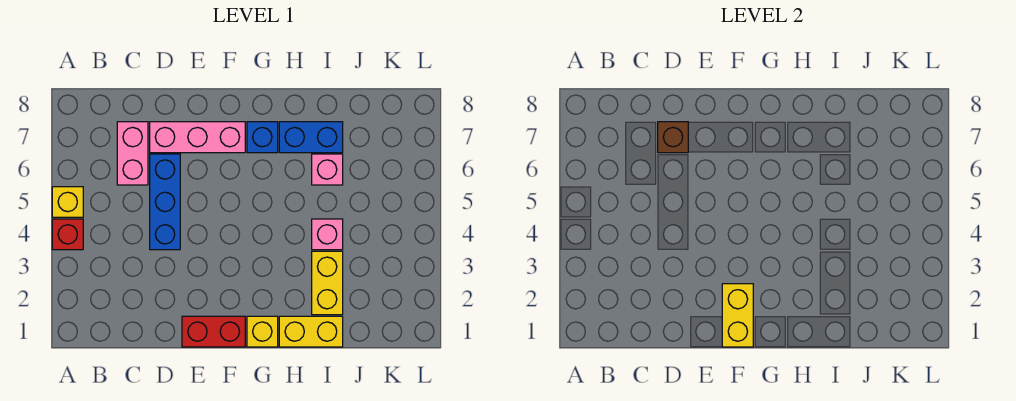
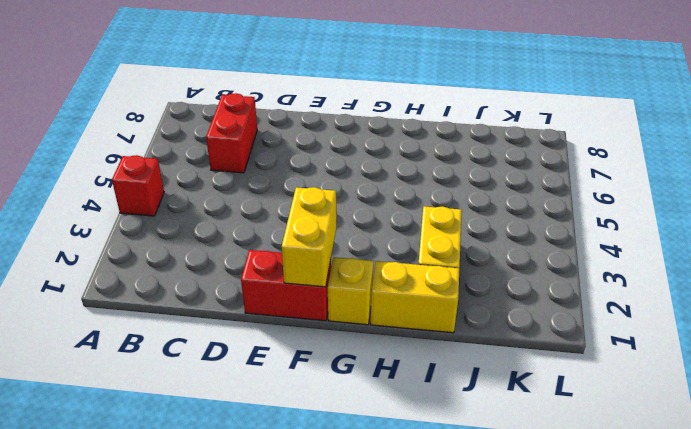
red 1x2 brick [206,93,257,173] -> pink 1x2 brick [117,122,148,185]
none -> yellow 1x1 brick [52,187,83,217]
none -> blue 1x3 brick [150,154,180,250]
none -> pink 1x3 brick [150,122,245,153]

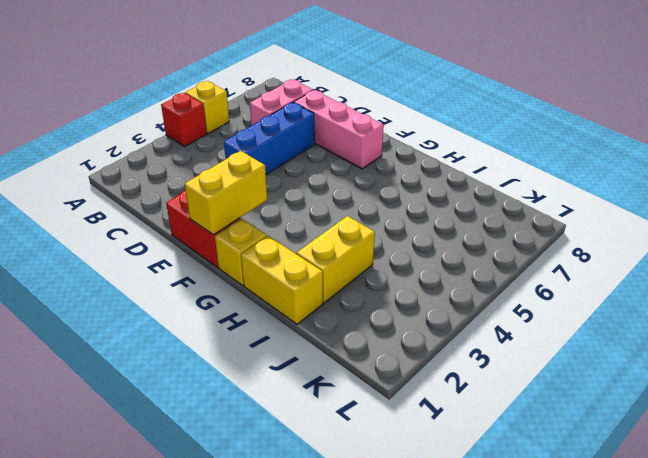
none -> blue 1x1 brick [247,122,278,153]
none -> blue 1x2 brick [279,122,343,153]
none -> pink 1x1 brick [312,219,343,250]

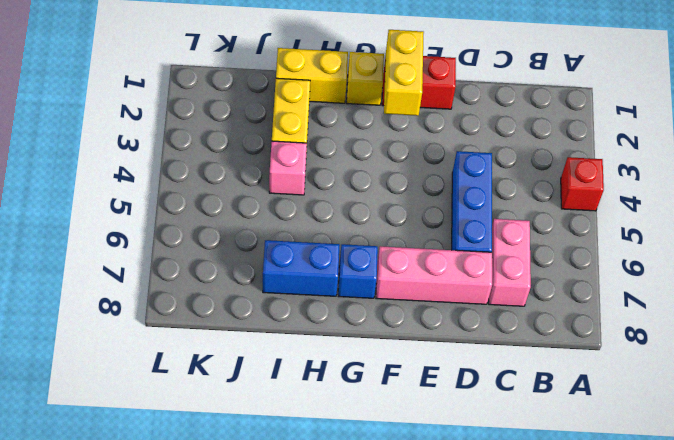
none -> yellow 1x1 brick [52,187,83,217]
none -> pink 1x1 brick [312,154,343,185]
none -> brown 1x1 brick [658,122,688,153]

